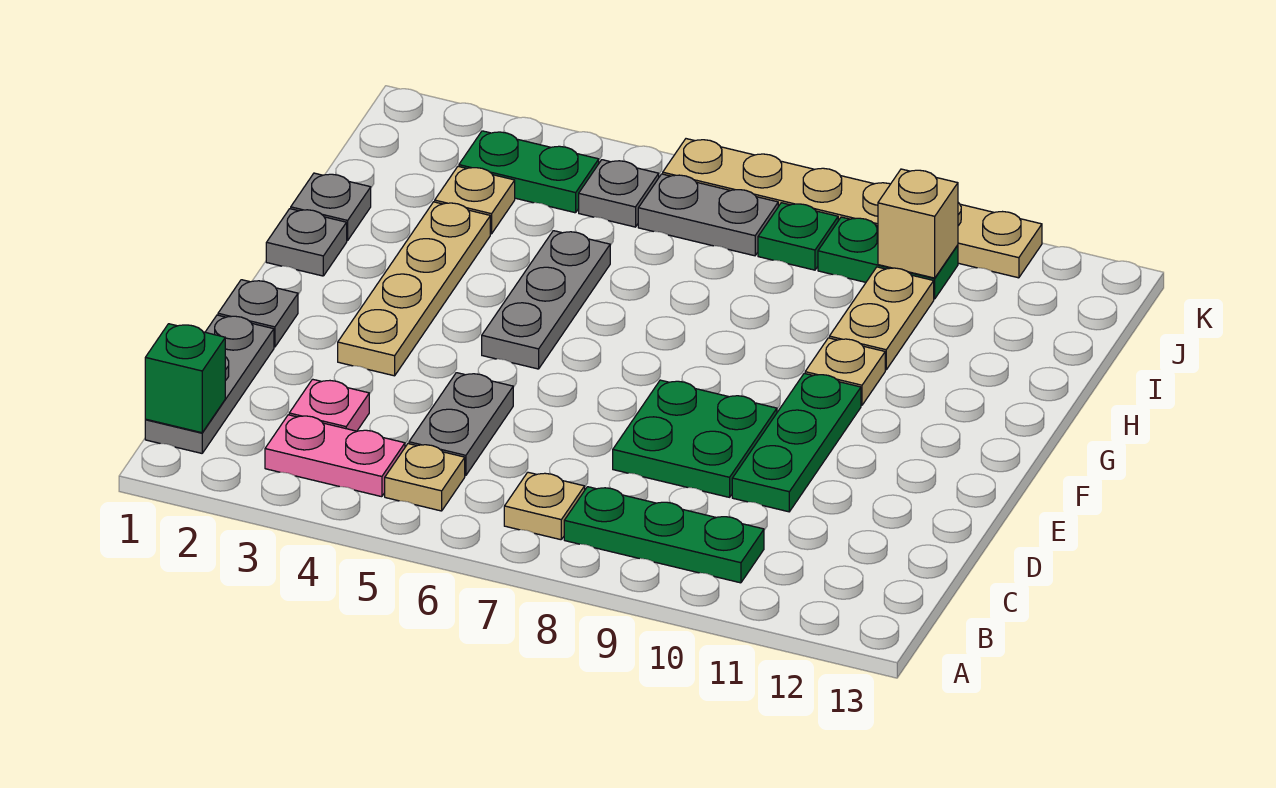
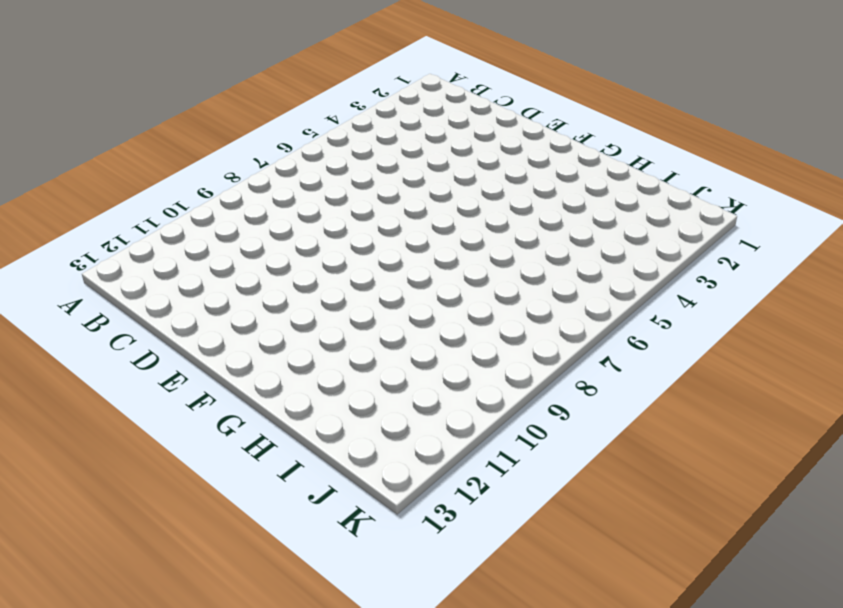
none -> grey 1x3 plate [145,315,274,453]
none -> pink 1x2 plate [265,415,405,497]
none -> tan 1x1 plate [385,444,465,511]

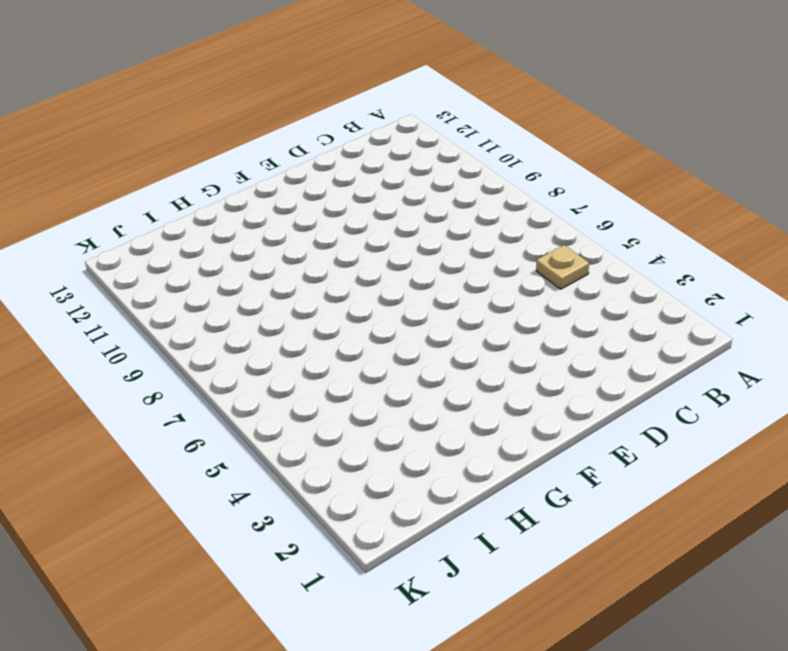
none -> grey 1x3 plate [145,315,274,453]
none -> pink 1x2 plate [265,415,405,497]
none -> tan 1x1 plate [504,472,585,540]

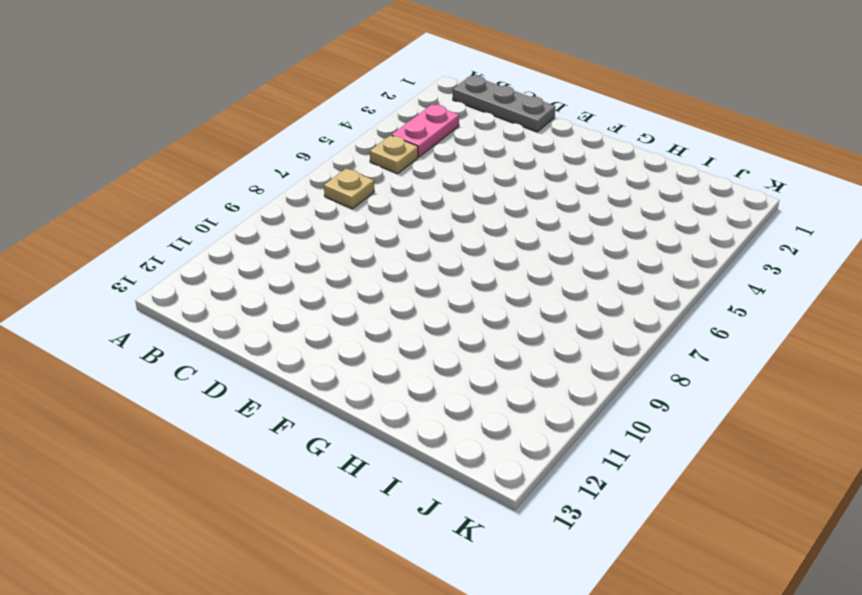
none -> green 1x3 plate [564,487,764,583]
none -> pink 1x1 plate [289,379,369,431]
none -> grey 1x2 plate [409,373,513,476]

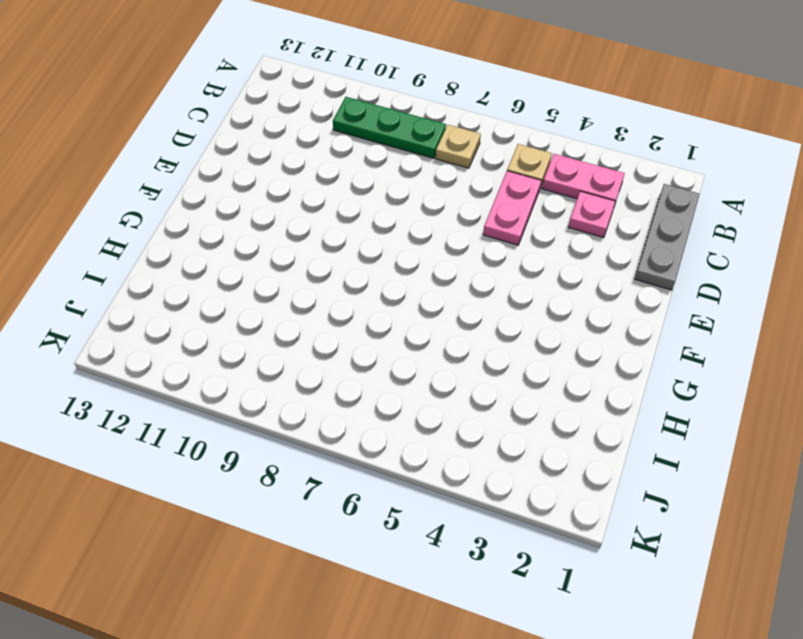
pink 1x2 plate [483,171,541,245] -> grey 1x2 plate [409,373,513,476]
none -> green 2x2 plate [613,380,777,497]
none -> green 1x3 plate [732,373,861,512]
none -> grey 1x1 plate [218,280,298,347]

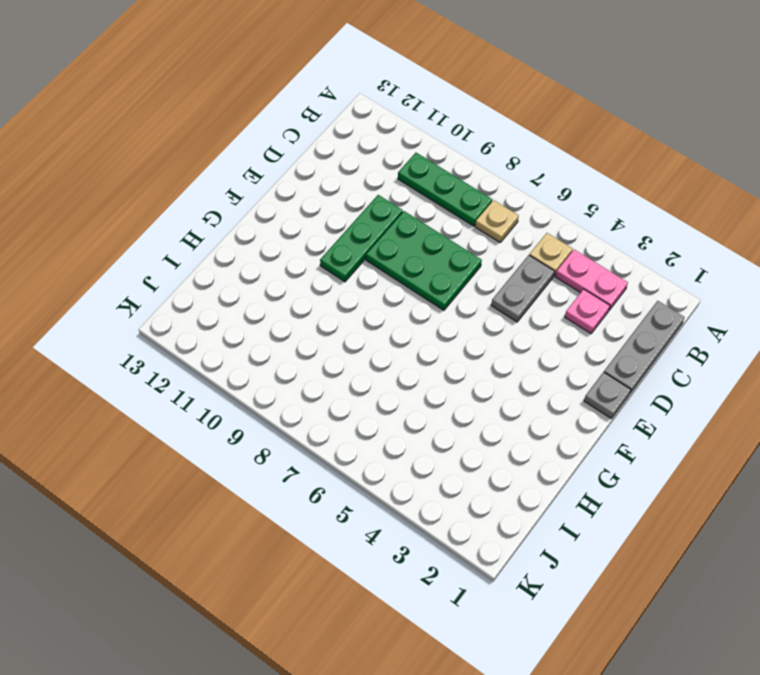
green 2x3 plate [366,211,482,310] -> green 2x2 plate [613,380,777,497]
none -> tan 1x4 plate [338,202,490,376]
none -> grey 1x3 plate [482,231,610,369]
none -> grey 1x1 plate [266,209,347,276]

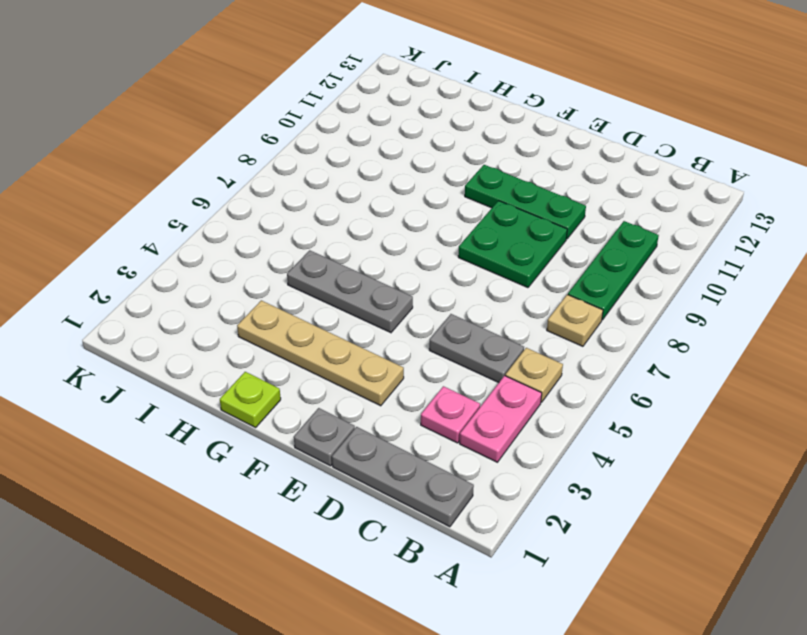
lime 1x1 plate [220,372,281,428] -> grey 1x1 plate [266,209,347,276]
none -> tan 1x1 plate [805,338,885,405]
none -> grey 1x1 plate [291,173,371,241]
none -> tan 1x2 plate [829,267,934,370]

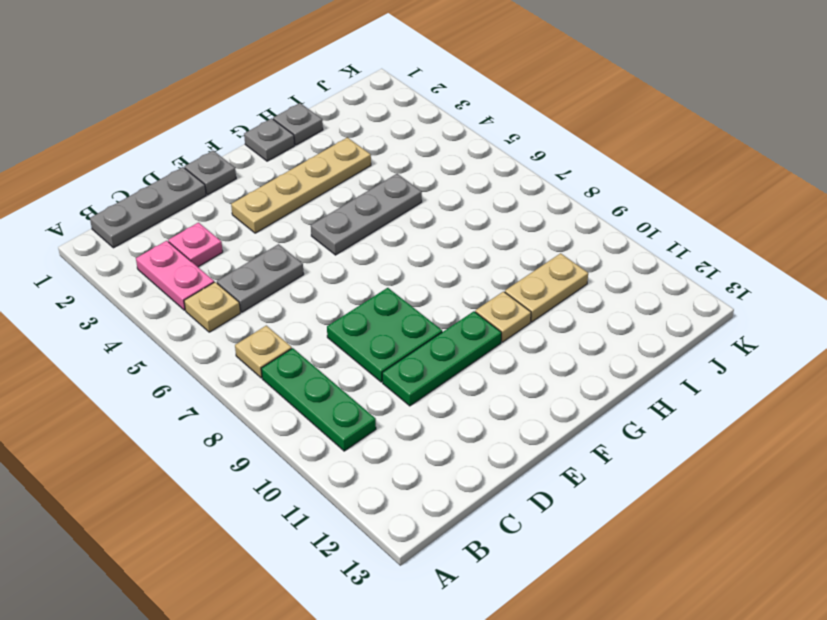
none -> tan 1x1 plate [435,166,515,234]
none -> green 1x2 plate [459,131,599,213]
none -> grey 1x1 plate [579,160,659,227]

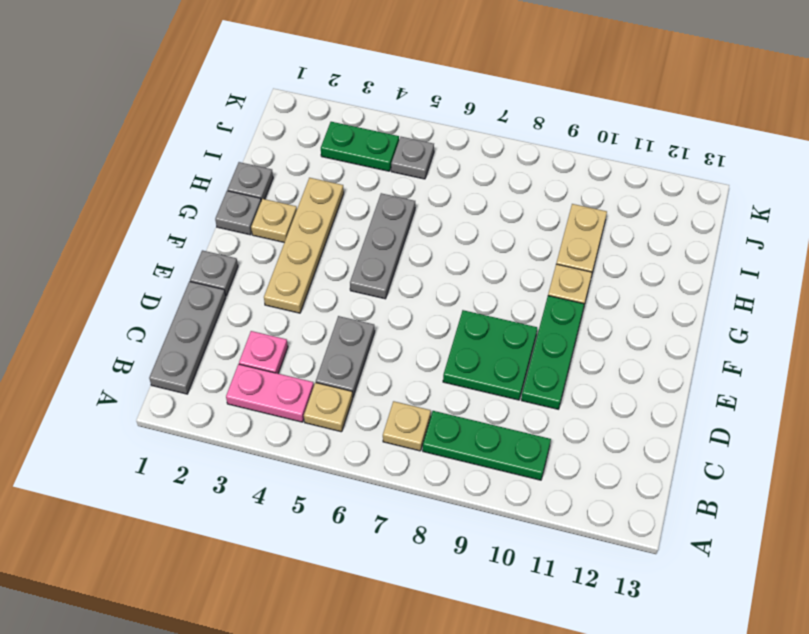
tan 1x1 plate [251,199,297,242] -> tan 1x1 plate moved to [435,166,515,234]
none -> grey 1x2 plate [638,174,778,256]
none -> green 1x1 plate [758,203,838,270]
none -> green 1x2 plate [818,217,958,299]

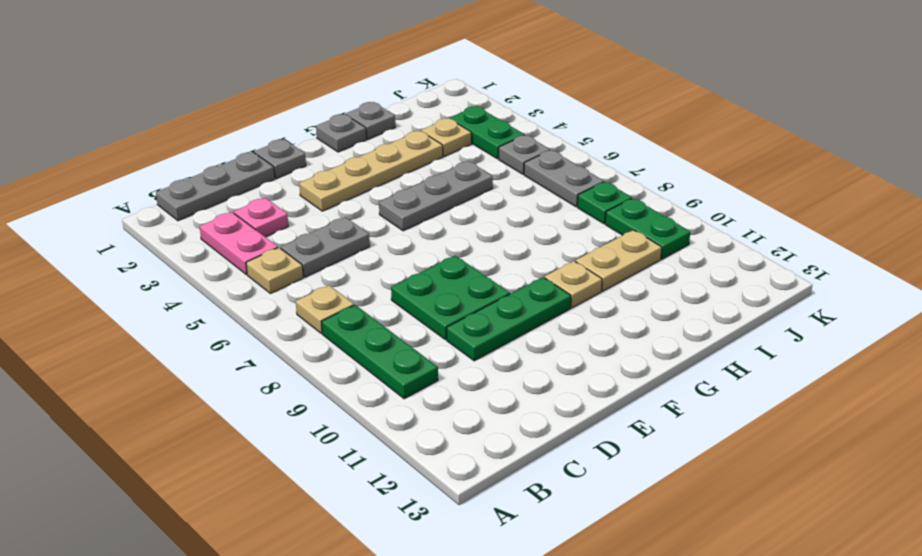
none -> tan 1x6 plate [663,139,1042,278]
none -> green 1x1 brick [145,324,225,433]
none -> tan 1x1 brick [878,169,958,278]

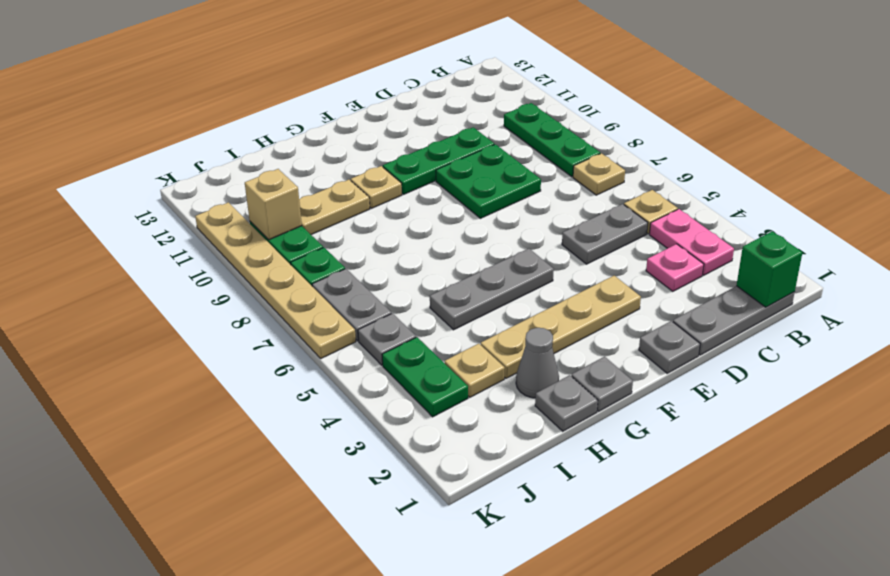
grey 1x1 cone [516,328,559,398] -> none

